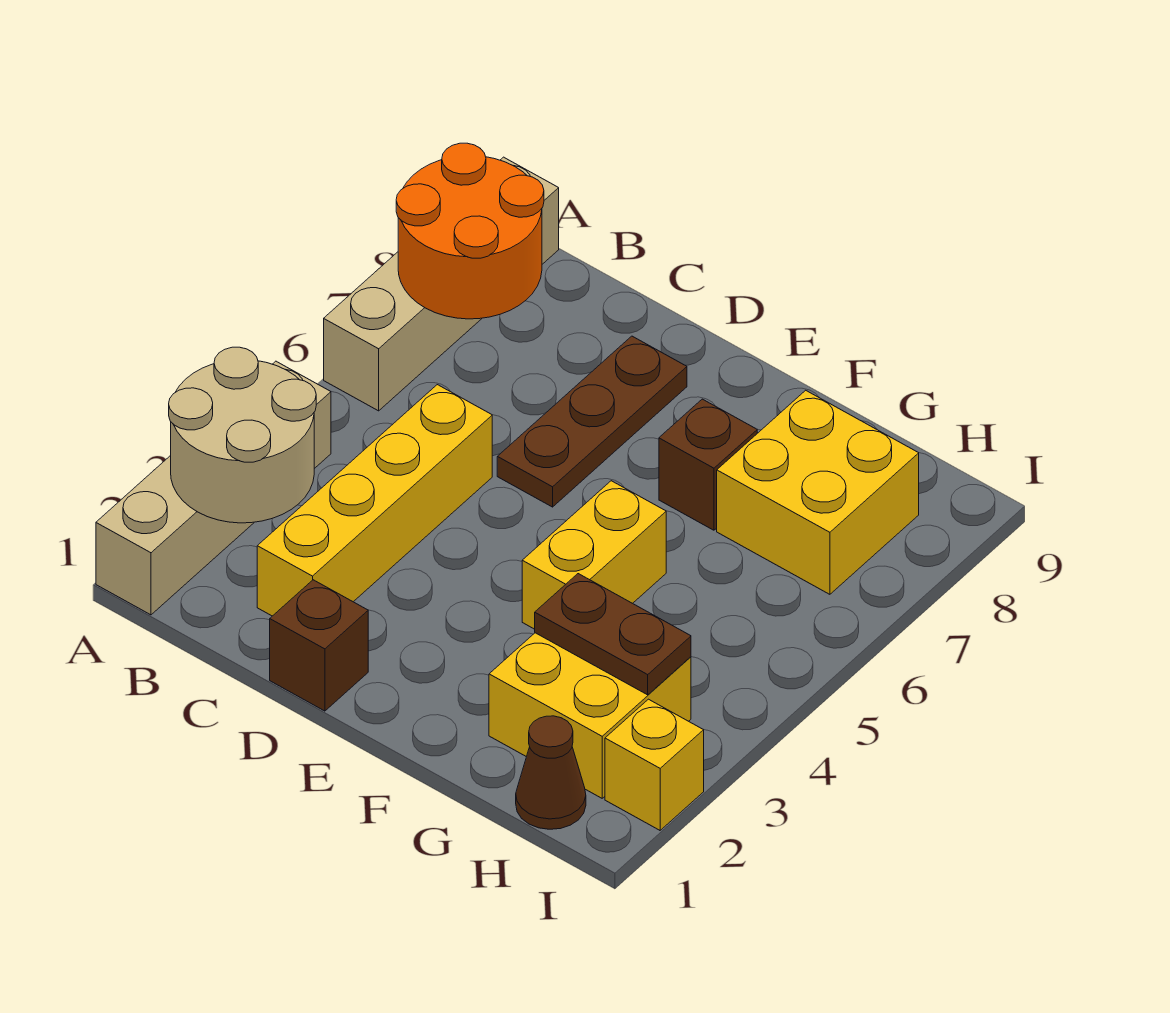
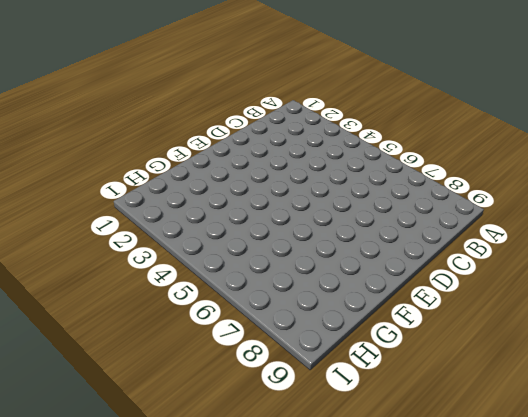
none -> tan 1x4 brick [96,361,331,615]
none -> tan 1x4 brick [324,157,559,411]
none -> yellow 1x4 brick [257,385,492,616]

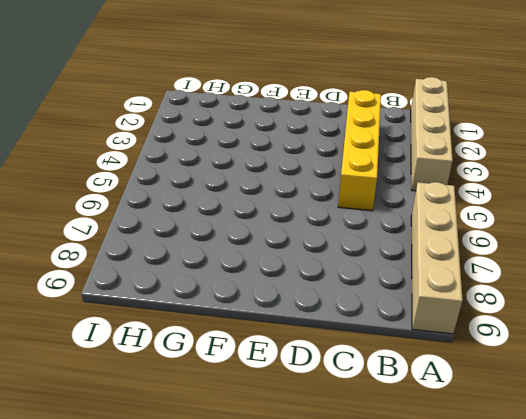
none -> brown 1x1 brick [270,580,368,711]
none -> brown 1x3 plate [497,336,687,507]
none -> yellow 1x2 brick [522,481,666,629]

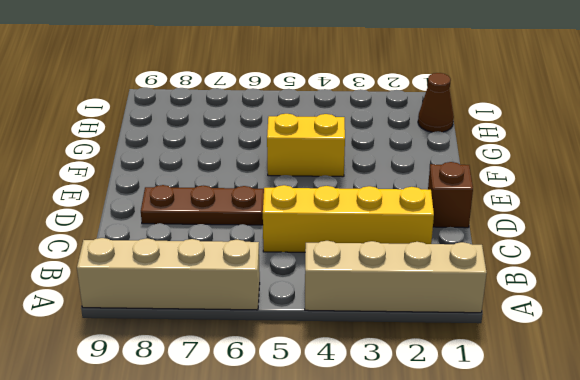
none -> brown 1x1 brick [659,399,757,530]
none -> yellow 2x2 brick [489,633,691,798]
none -> yellow 2x2 brick [717,390,919,594]

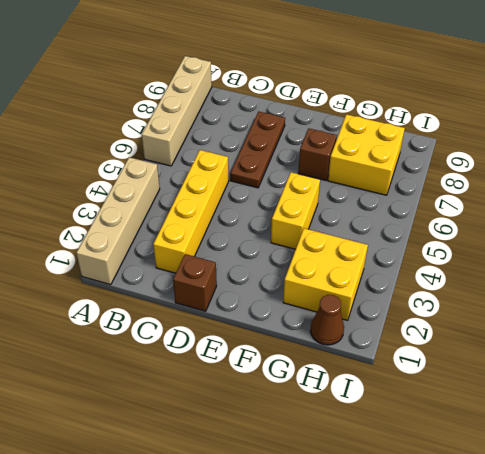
none -> yellow 1x1 brick [605,699,704,830]
none -> tan 2x2 round brick [169,347,316,523]
none -> orange 2x2 round brick [396,143,544,319]

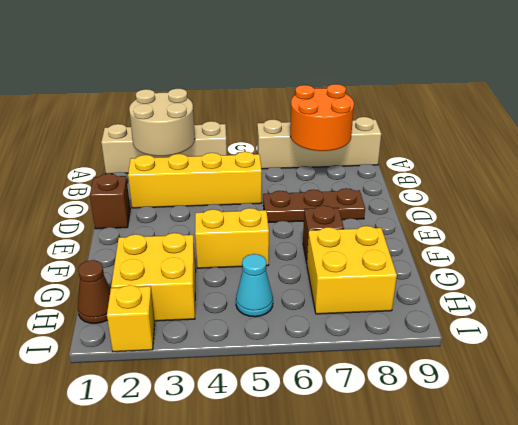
cyan 1x1 cone [236,254,273,317] -> none
none -> brown 1x2 plate [535,574,691,695]

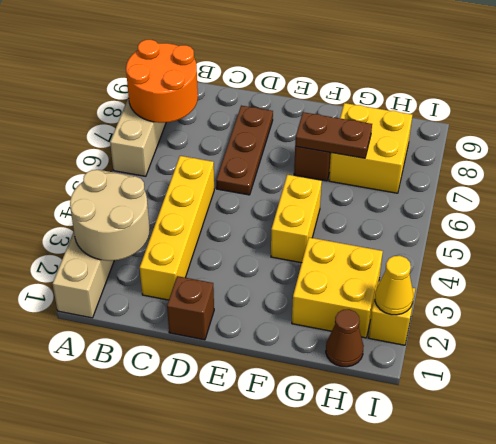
brown 1x2 plate [295,112,372,158] -> brown 1x2 plate moved to [535,574,691,695]
yellow 1x1 cone [375,256,413,315] -> none

